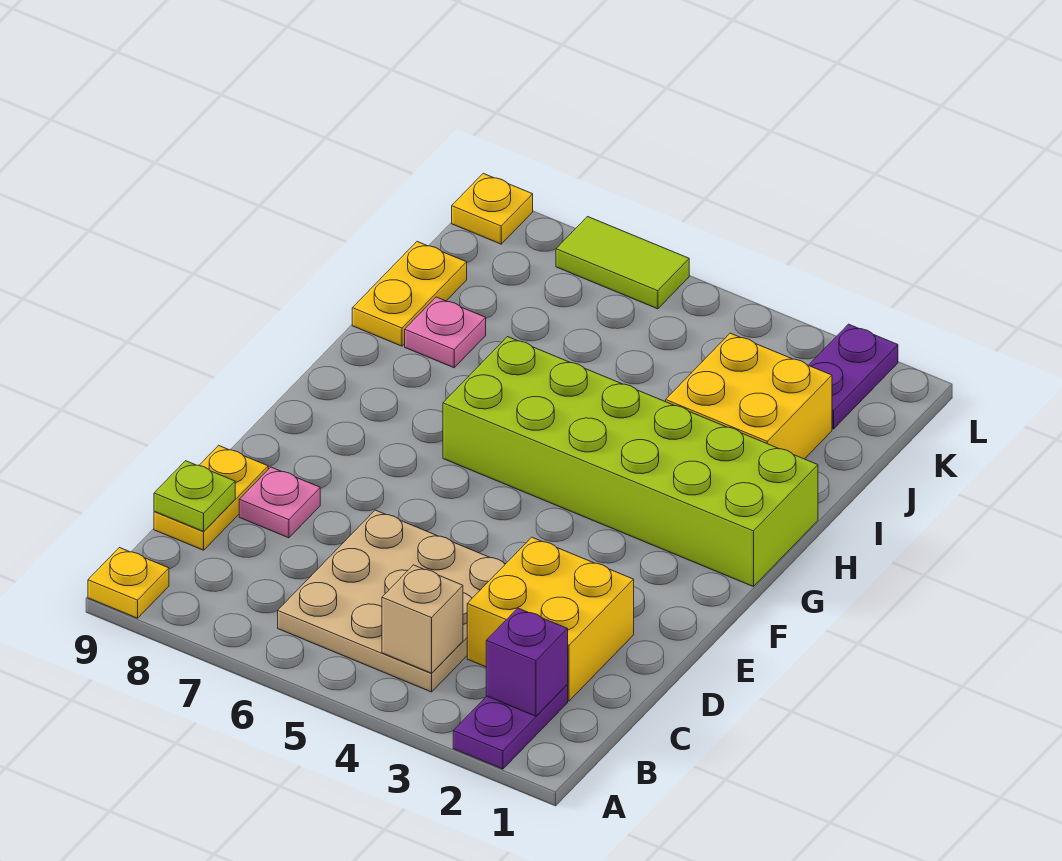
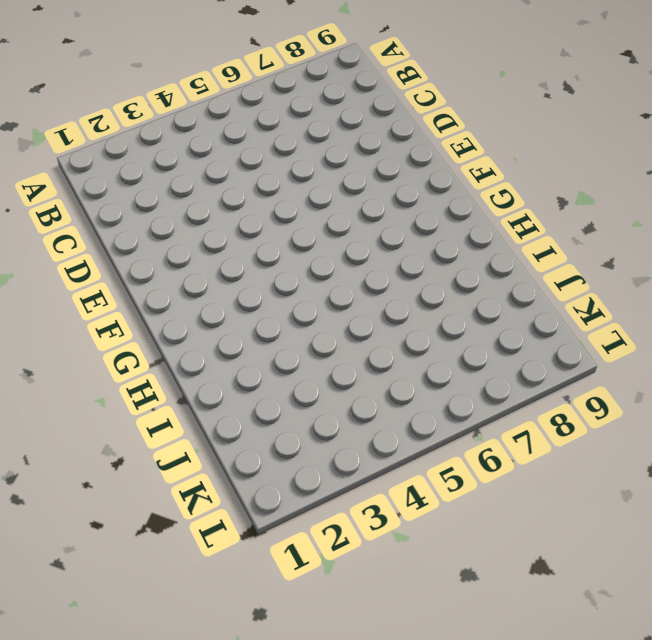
none -> purple 1x2 plate [453,685,568,769]
none -> yellow 1x1 plate [88,548,169,618]
none -> tan 3x3 plate [278,510,505,692]

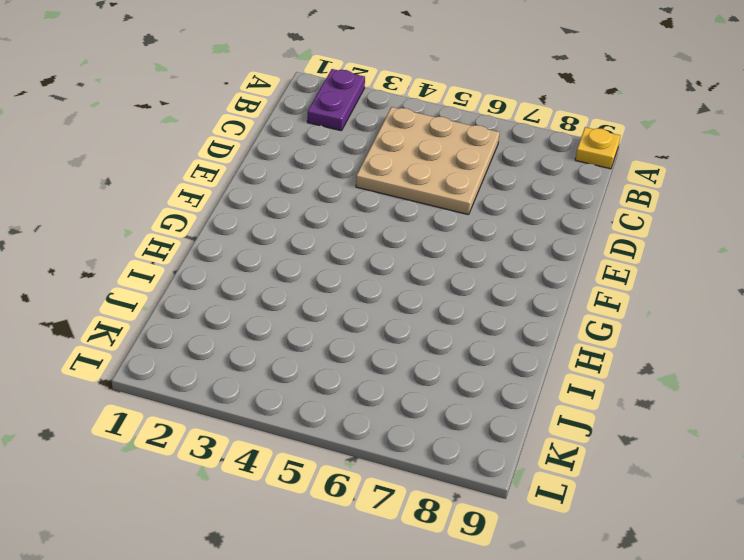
none -> yellow 2x2 brick [467,537,634,701]
none -> yellow 1x2 plate [154,445,268,550]
none -> pink 1x1 plate [239,467,320,538]

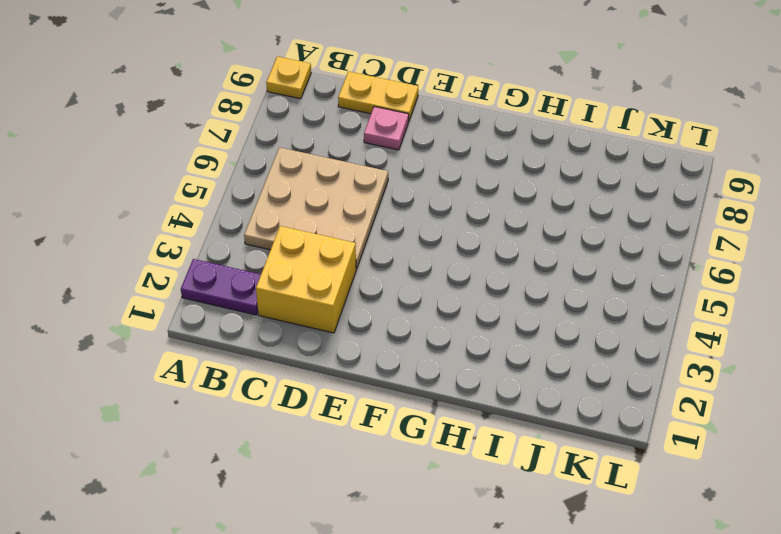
none -> lime 2x6 brick [443,337,818,587]
none -> yellow 2x2 brick [666,333,832,459]
none -> pink 1x1 plate [405,297,486,368]

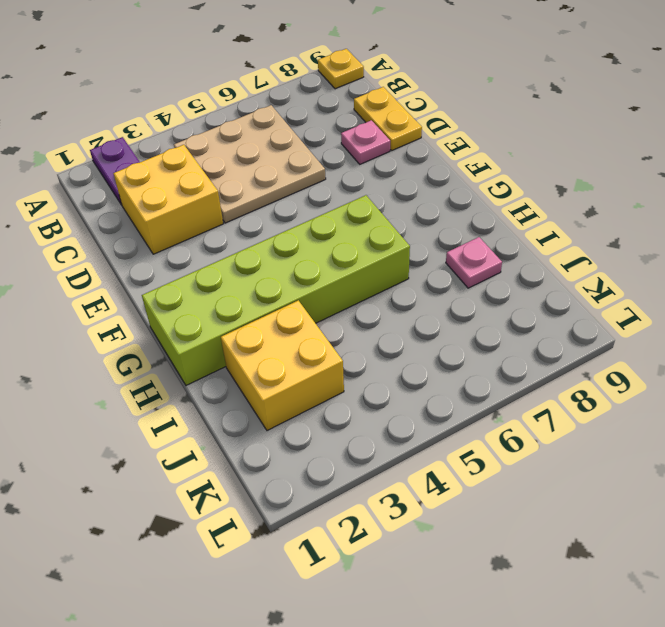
none -> yellow 1x2 plate [352,242,467,346]
none -> purple 1x2 plate [809,324,898,429]
none -> lime 1x2 tile [556,217,689,309]

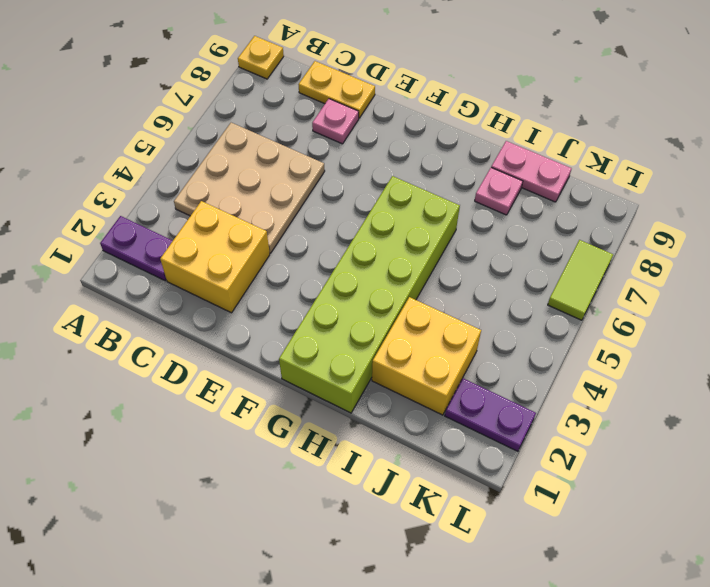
pink 1x2 plate [491,141,572,202] -> yellow 1x2 plate [352,242,467,346]
none -> yellow 1x1 plate [452,173,533,244]
none -> purple 1x1 brick [486,608,568,716]
none -> tan 1x1 brick [382,565,463,673]

